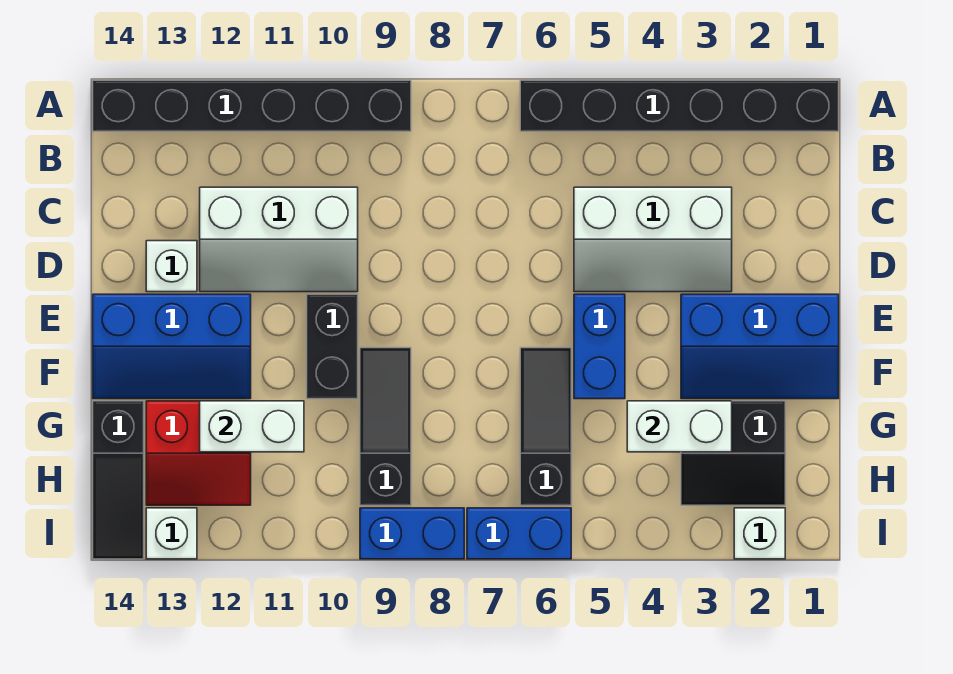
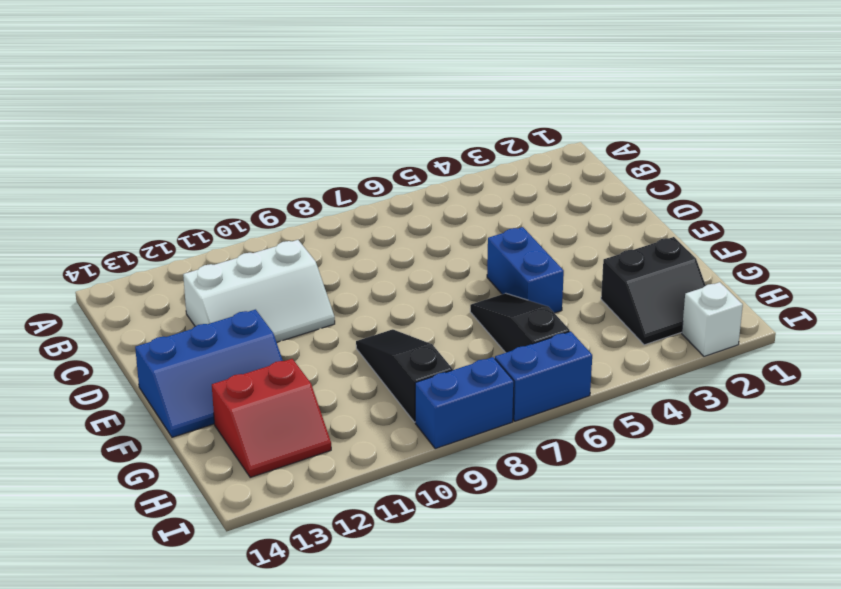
none -> black 1x6 brick [520,80,839,131]
none -> black 1x6 brick [93,80,411,131]
none -> white 2x3 slope [574,187,732,292]

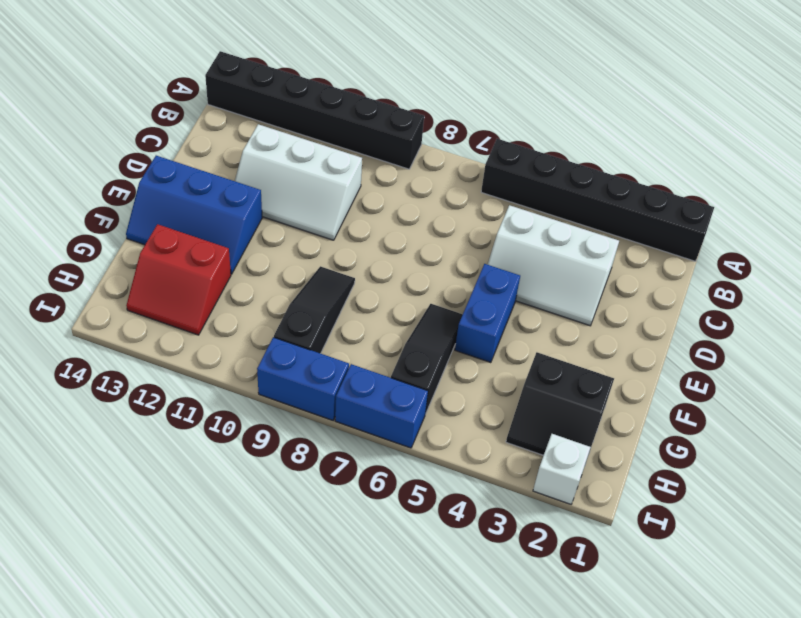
none -> white 1x1 brick [146,241,197,292]
none -> blue 2x3 slope [681,294,839,399]
none -> black 1x2 brick [307,294,358,399]

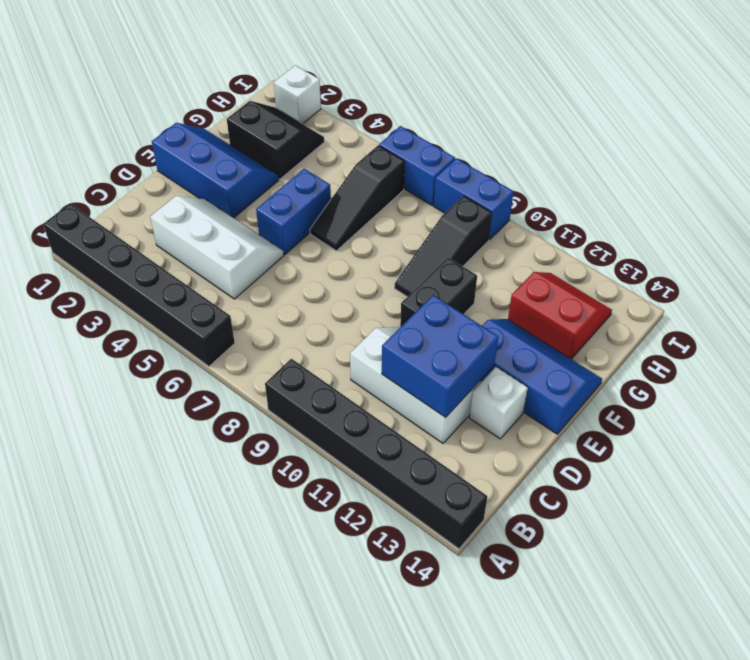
blue 2x2 brick [382,295,498,418] -> none
none -> black 1x3 slope [93,401,144,559]
none -> white 1x1 brick [146,508,197,559]
none -> white 1x2 brick [627,401,732,452]

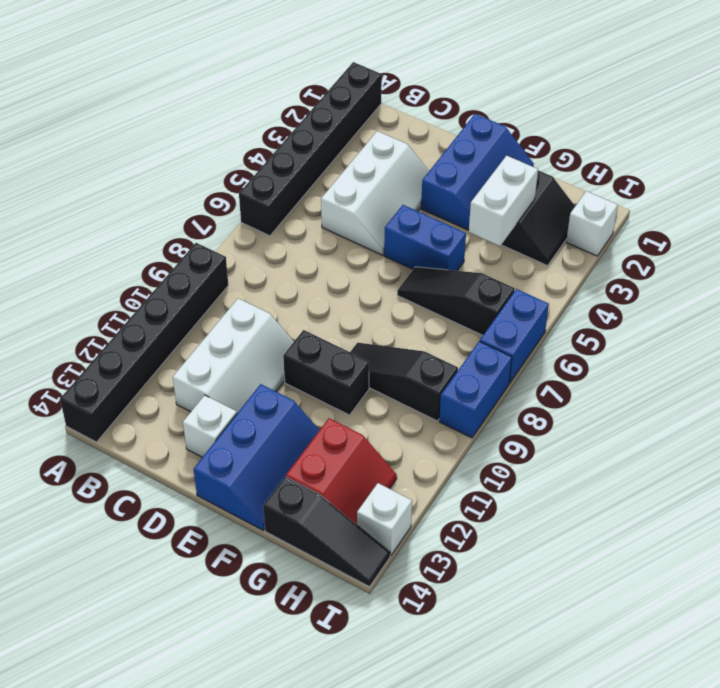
none -> white 1x2 brick [200,401,304,452]

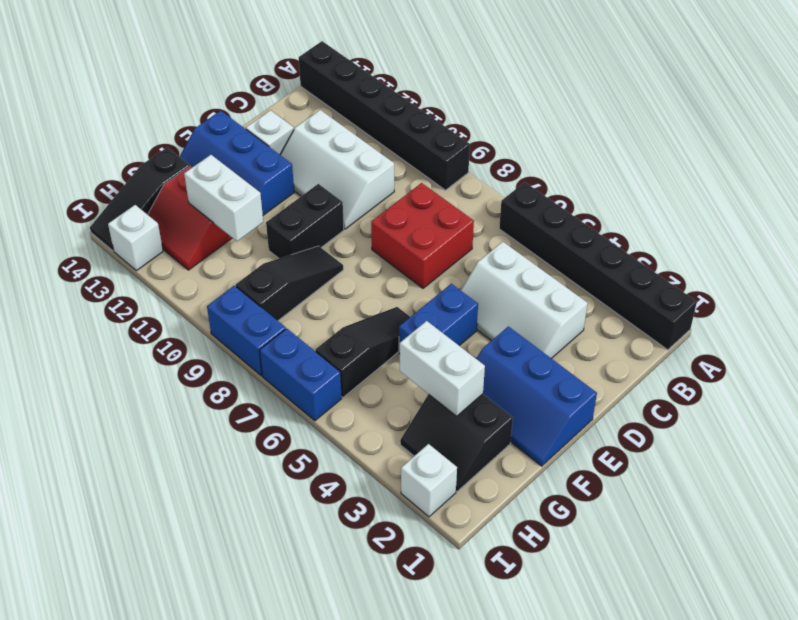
red 2x2 brick [371,183,474,288] -> none

